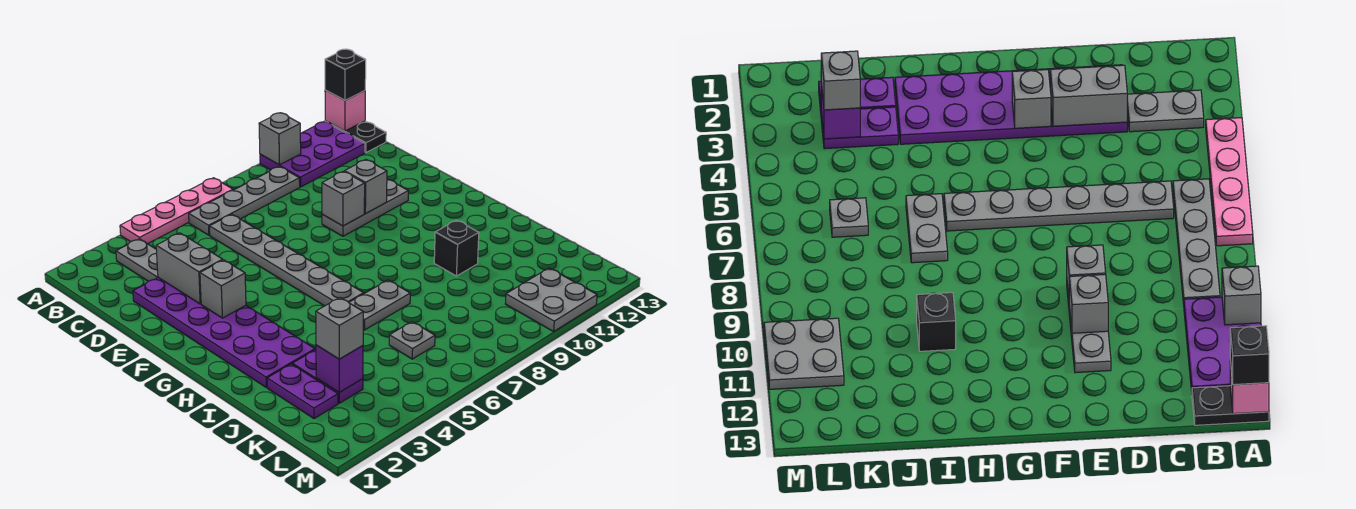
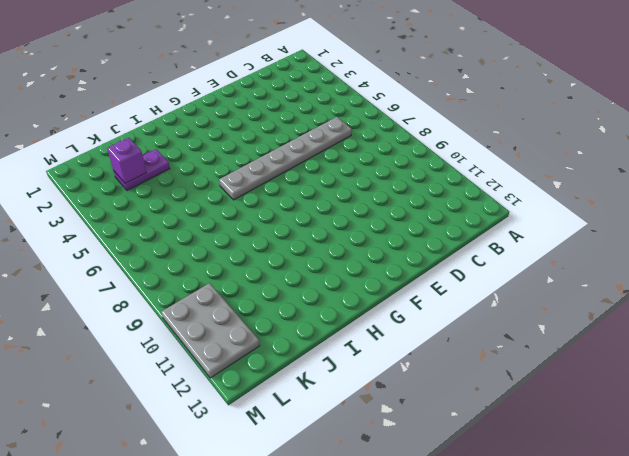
grey 2x3 plate [161,283,260,378] -> grey 2x2 plate [505,268,597,331]
none -> pink 1x4 plate [120,178,233,244]
none -> purple 2x3 plate [260,121,365,187]
none -> black 1x2 plate [325,121,386,153]

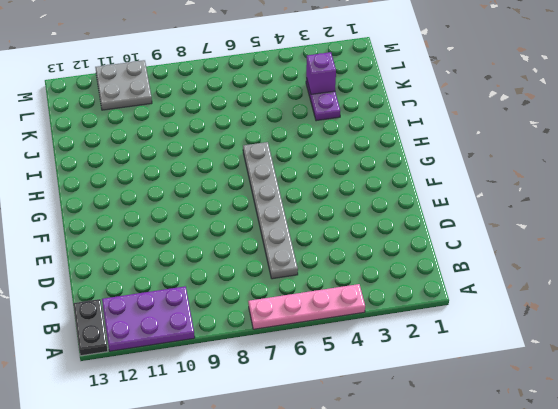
none -> grey 1x2 plate [116,239,158,281]
none -> grey 1x4 plate [189,167,300,235]
none -> purple 2x6 plate [133,278,315,387]

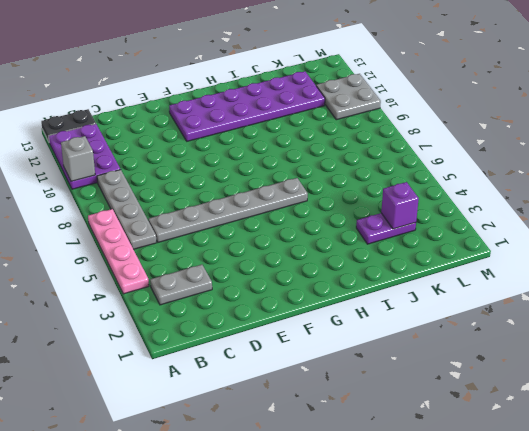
purple 2x6 plate [169,71,325,141] -> purple 2x6 plate moved to [133,278,315,387]
none -> grey 1x3 plate [322,179,408,236]
none -> grey 1x2 plate [349,280,410,330]
none -> black 1x1 brick [434,220,479,276]

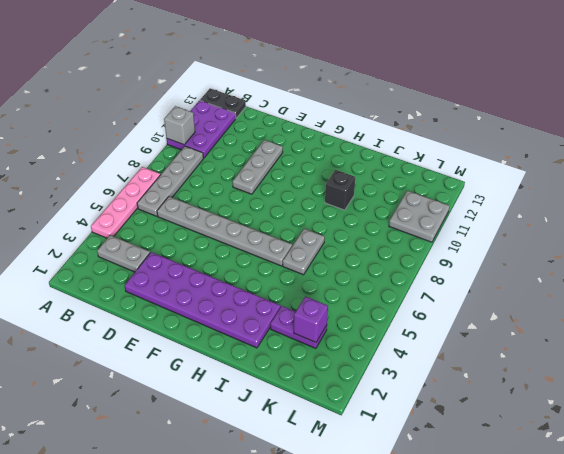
none -> purple 1x2 plate [267,364,338,419]
none -> grey 1x1 plate [389,322,435,359]
none -> pink 1x1 brick [325,90,365,131]

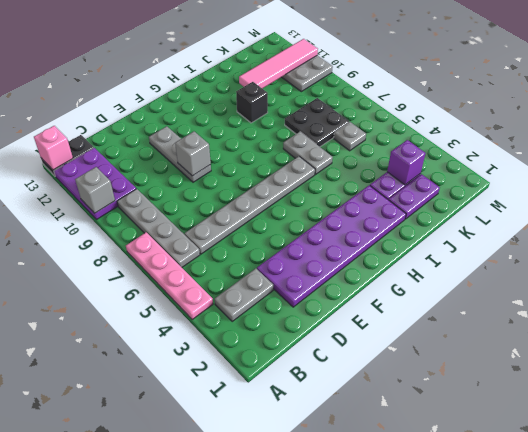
black 2x2 plate [285,98,349,147] -> none
pink 1x4 tile [239,39,318,89] -> none
none -> grey 1x2 brick [156,233,223,304]
none -> grey 1x1 brick [345,160,387,214]
none -> grey 1x1 brick [200,260,246,318]

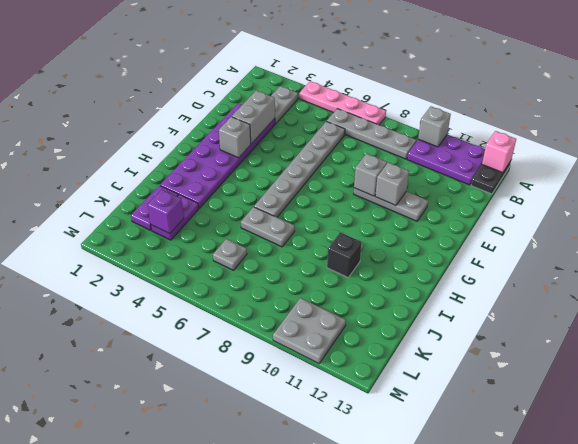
none -> black 1x1 brick [325,49,366,100]
none -> grey 1x1 brick [316,298,363,359]

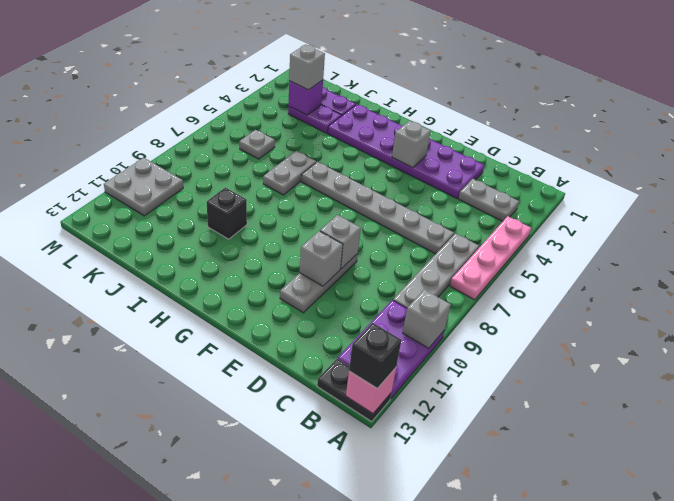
none -> grey 1x2 brick [156,233,223,304]

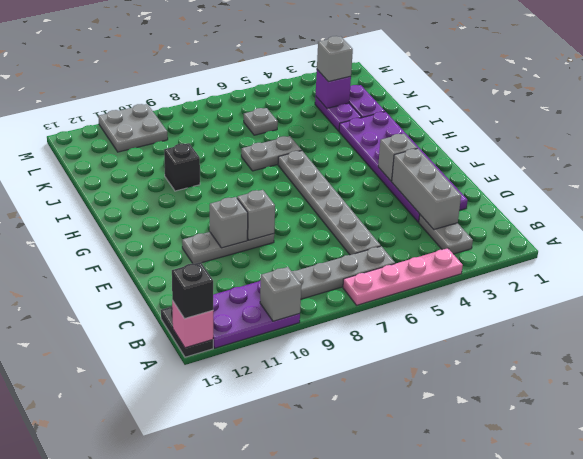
grey 1x3 brick [392,148,461,229] -> grey 1x2 brick [156,233,223,304]

